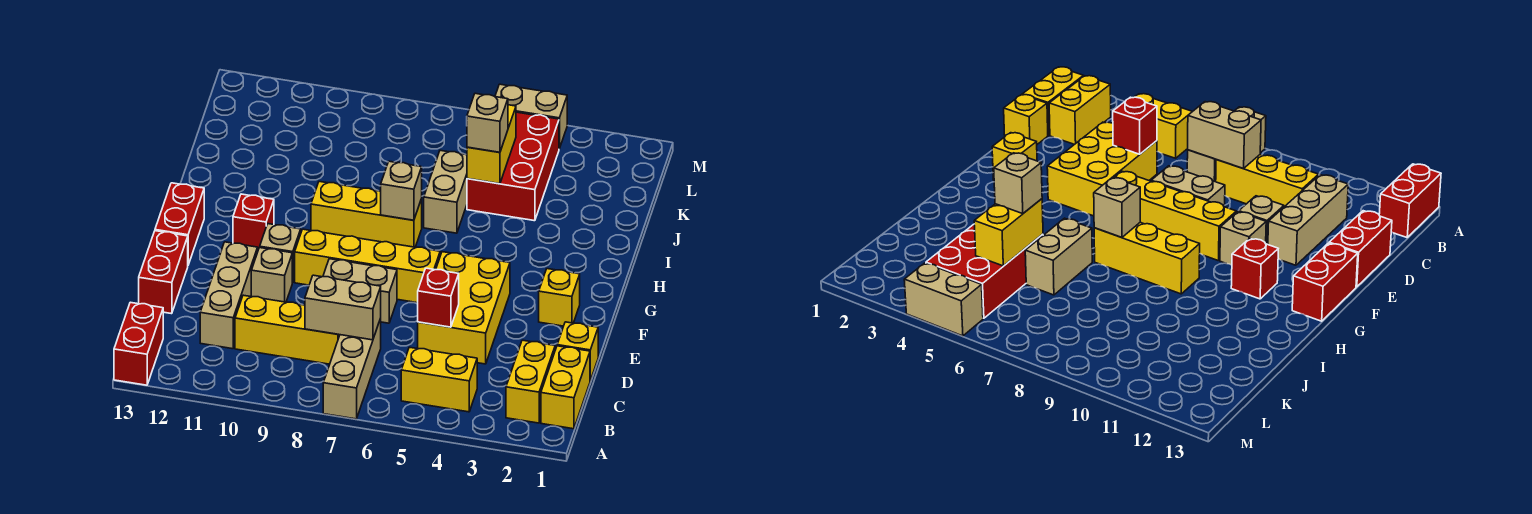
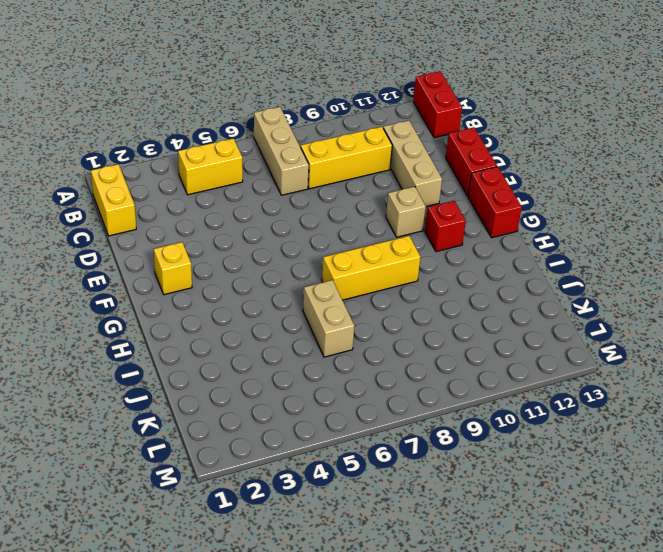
none -> yellow 1x2 brick [506,340,555,423]
none -> yellow 1x1 brick [557,322,598,381]
none -> yellow 2x3 brick [418,252,510,364]

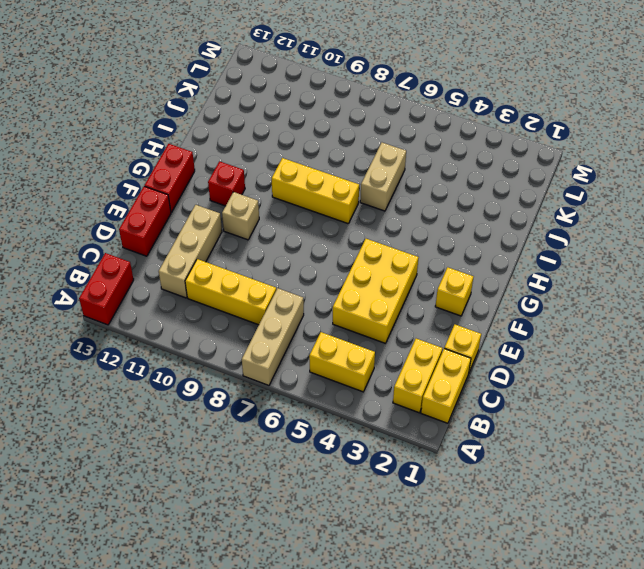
none -> tan 1x2 brick [323,259,397,323]
none -> tan 1x1 brick [251,248,292,302]
none -> yellow 1x4 brick [295,229,440,303]

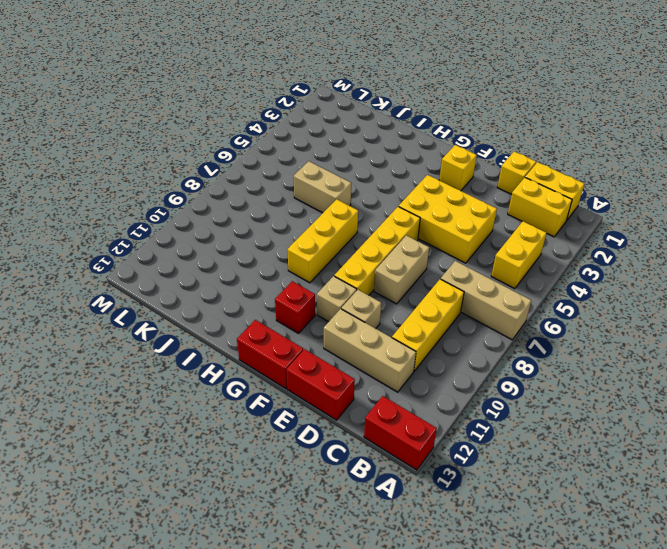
none -> red 2x3 brick [467,112,559,221]
none -> tan 1x2 brick [495,84,567,149]
none -> tan 1x2 brick [305,275,381,340]

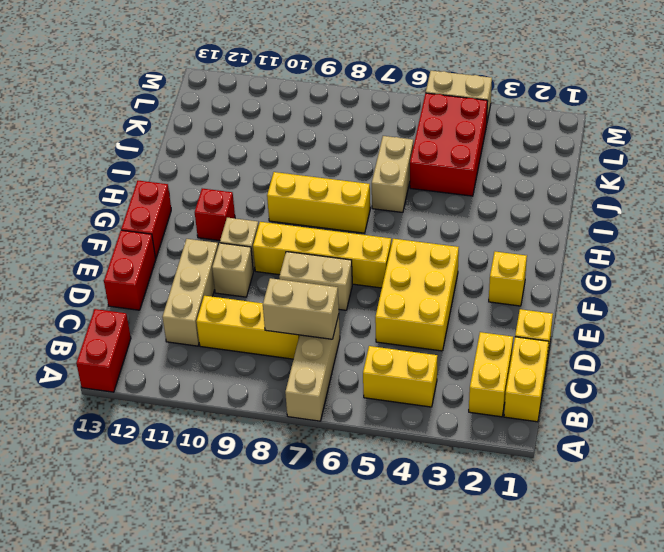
none -> red 1x1 brick [418,268,459,327]
none -> tan 1x1 brick [381,161,422,220]
none -> yellow 1x2 brick [467,105,516,184]

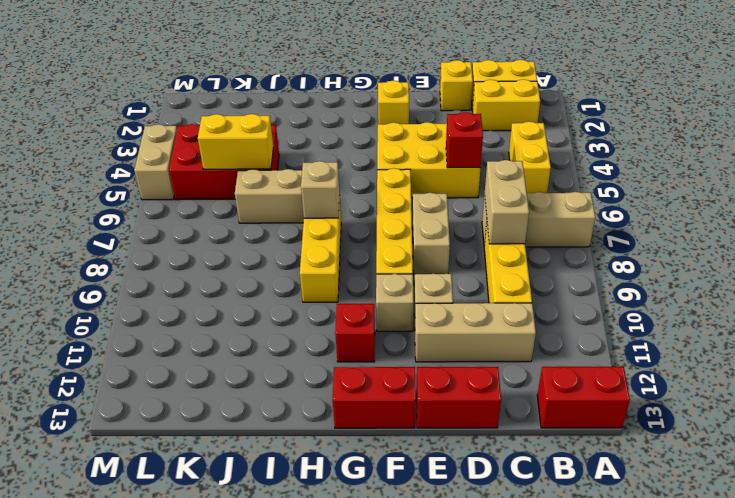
none -> tan 1x1 brick [467,93,508,152]

